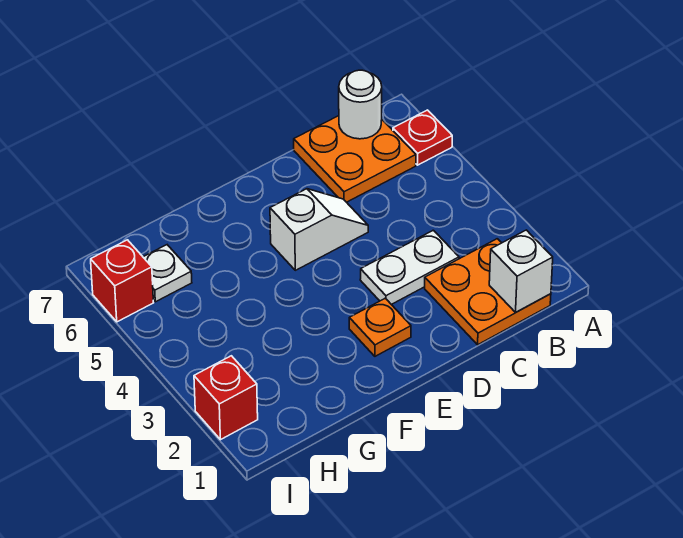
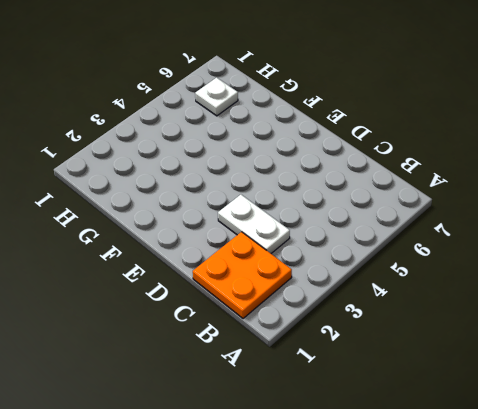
none -> red 1x1 plate [393,110,452,165]
none -> orange 2x2 plate [294,116,416,202]

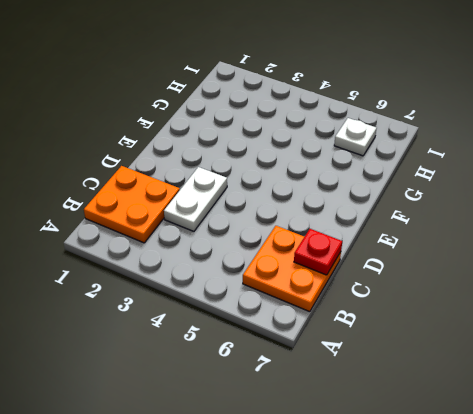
red 1x1 plate [294,229,342,275] -> red 1x1 plate moved to [393,110,452,165]
none -> white 1x2 slope [270,189,368,270]
none -> orange 1x1 plate [349,298,411,356]

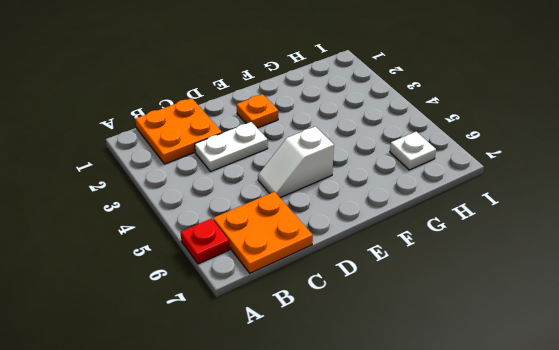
none -> red 1x1 brick [194,356,258,440]
none -> red 1x1 brick [91,240,154,322]

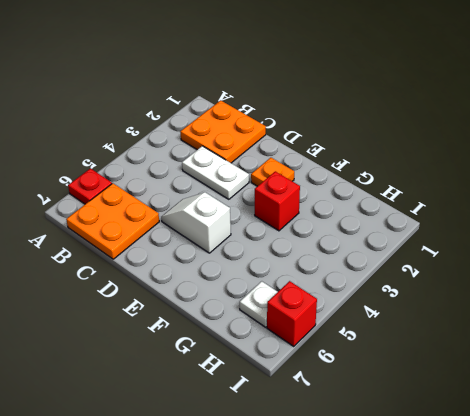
red 1x1 brick [255,171,300,231] -> red 1x1 brick moved to [194,356,258,440]
none -> white 1x1 brick [489,230,553,312]
none -> white 1x1 round brick [339,70,382,139]

